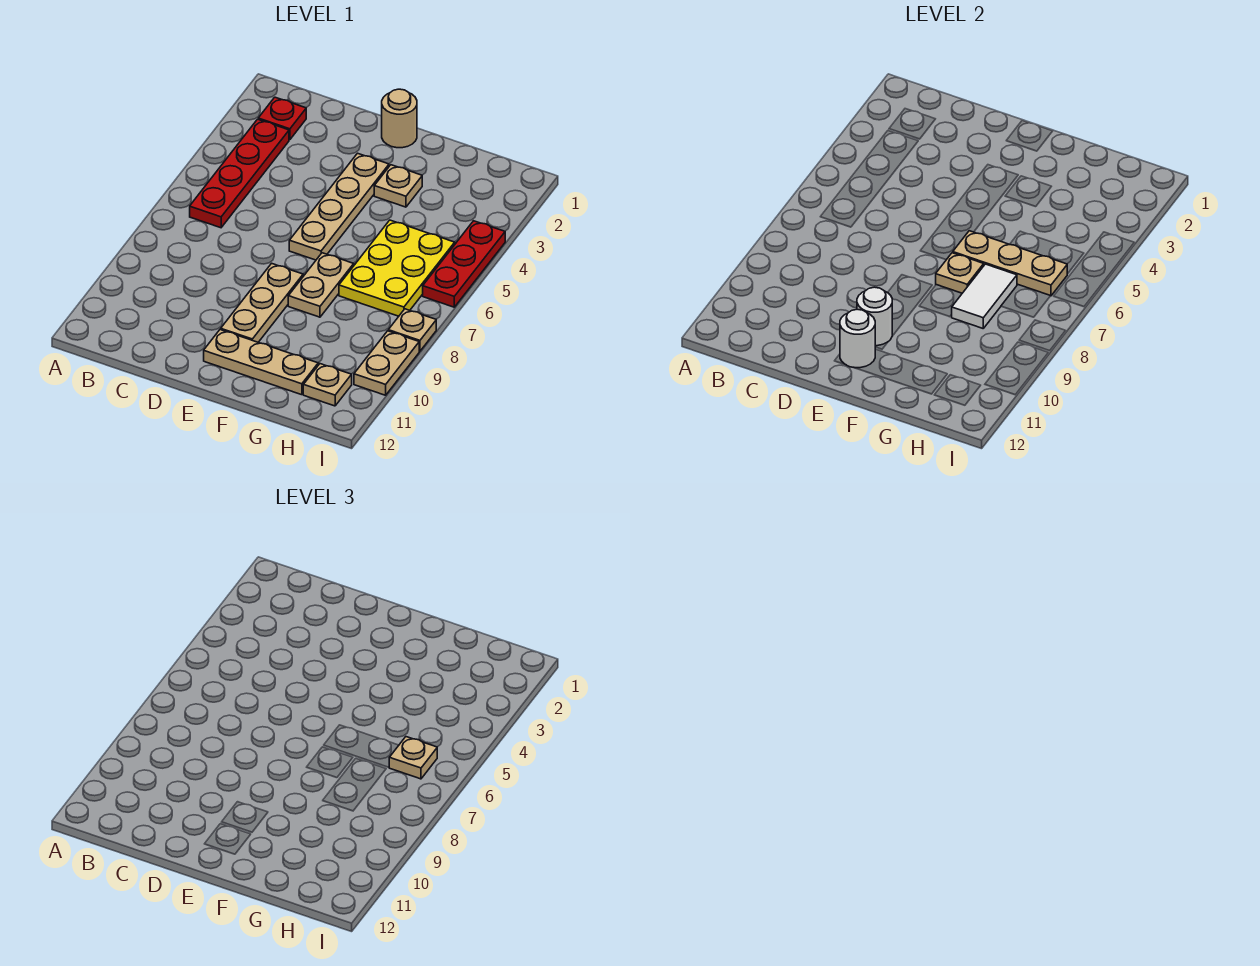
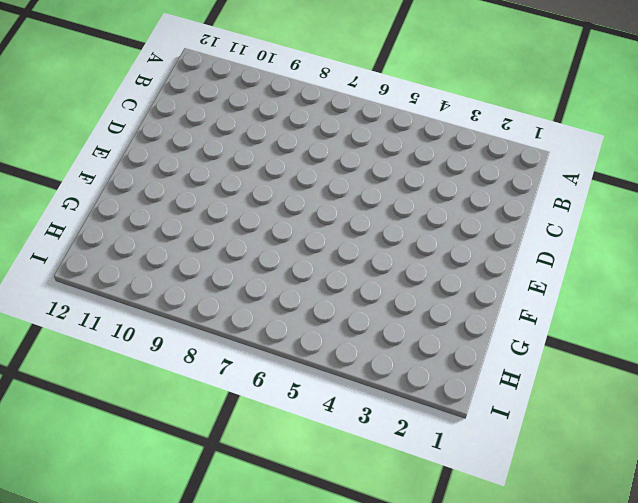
none -> red 1x1 plate [258,97,306,140]
none -> red 1x4 plate [190,119,289,228]
none -> tan 1x1 round brick [382,89,417,148]

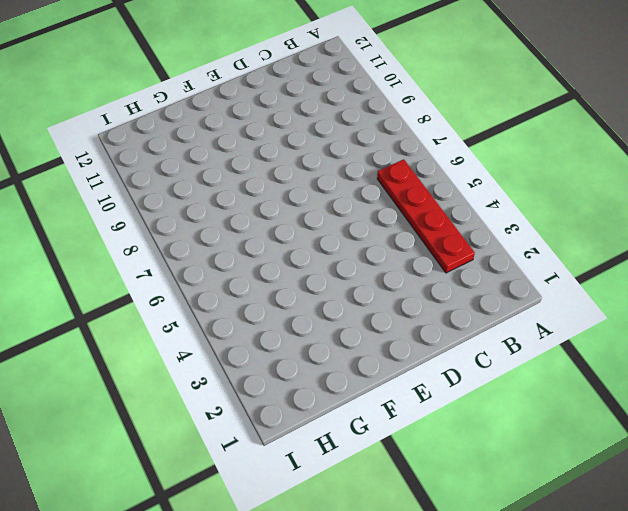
none -> red 1x1 plate [258,97,306,140]
none -> tan 1x1 round brick [382,89,417,148]
none -> tan 1x4 plate [289,153,389,260]

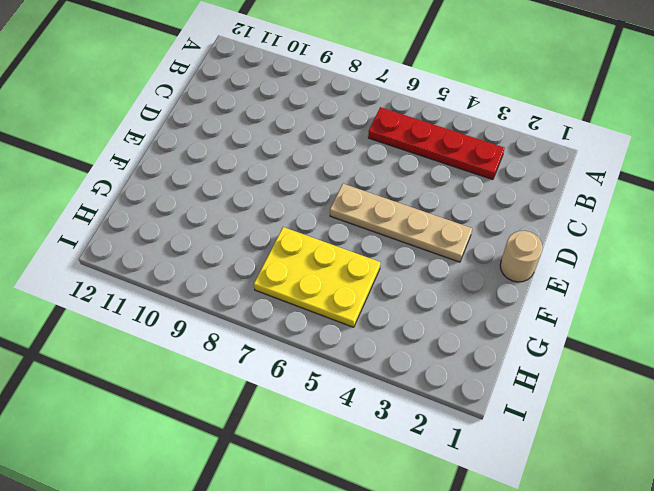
none -> red 1x1 plate [258,97,306,140]
none -> tan 1x3 plate [221,263,303,342]
none -> tan 1x3 plate [204,329,318,395]

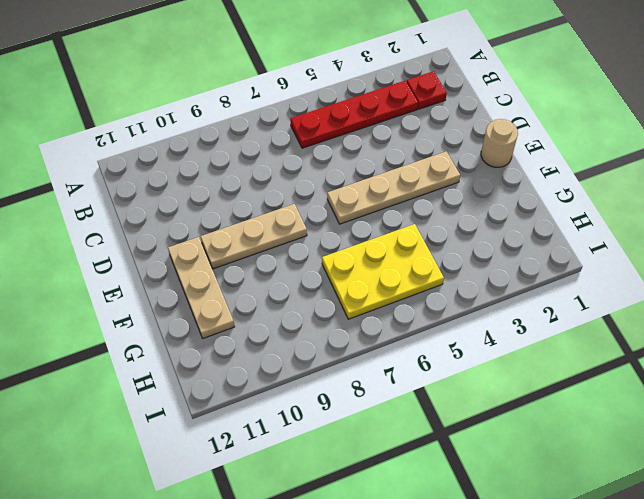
none -> tan 1x1 plate [374,165,422,207]
none -> tan 1x2 plate [288,253,354,317]
none -> tan 1x1 plate [303,364,352,406]

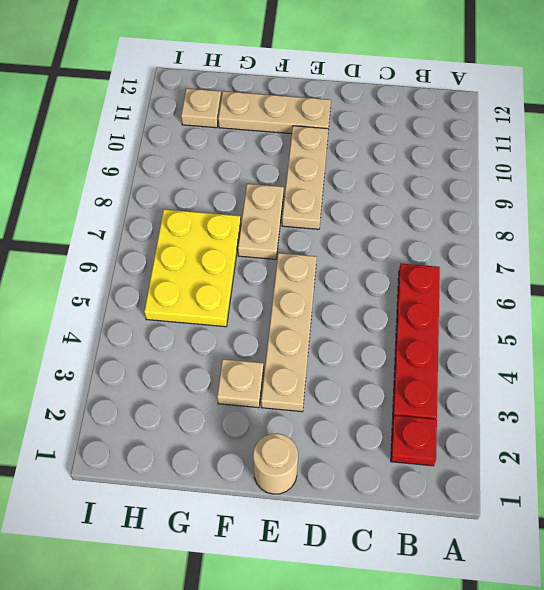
none -> red 1x3 plate [423,221,505,307]
none -> tan 1x1 plate [388,309,436,351]
none -> tan 1x2 plate [354,331,419,395]

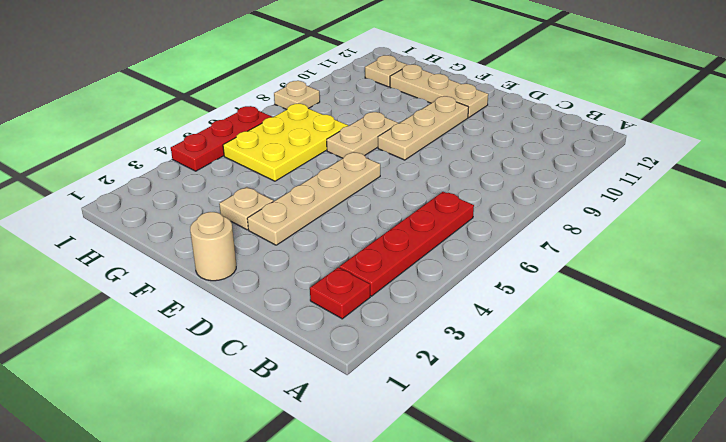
none -> tan 1x2 plate [354,331,419,395]
none -> white 1x1 round brick [857,287,892,346]
none -> white 1x1 round brick [840,309,875,368]

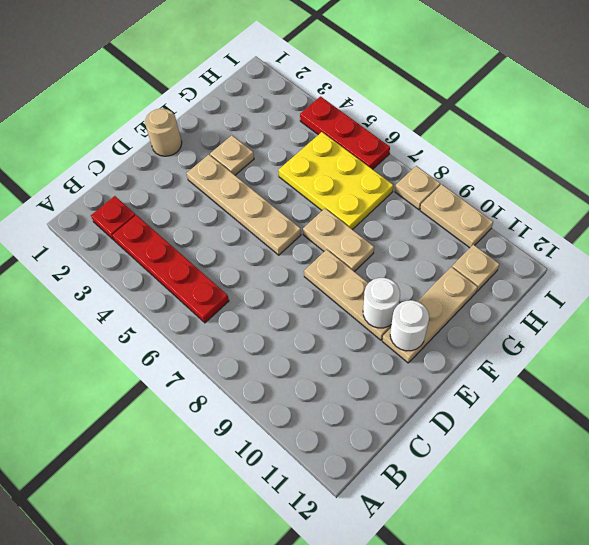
none -> tan 1x3 plate [953,231,1067,296]
none -> tan 1x1 plate [936,253,984,293]
none -> white 1x2 tile [952,264,1017,328]

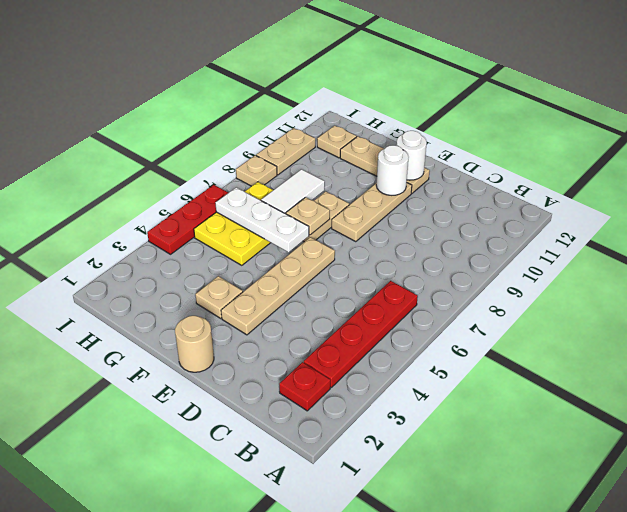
white 1x3 plate [215,187,309,252] -> tan 1x3 plate [953,231,1067,296]
none -> tan 1x1 plate [389,737,437,779]

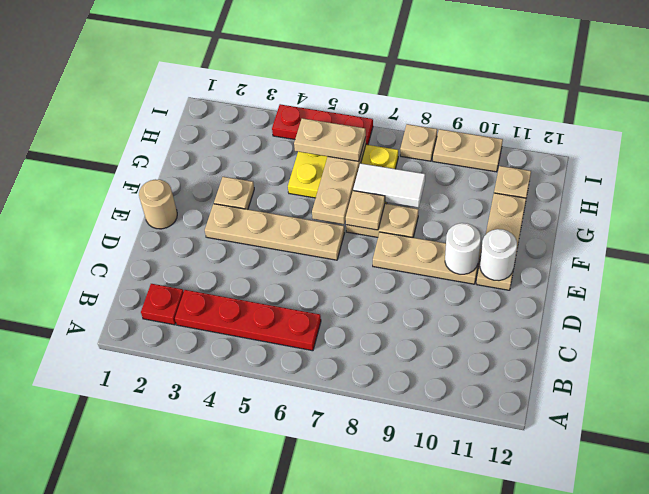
tan 1x2 plate [294,118,366,161] -> tan 1x1 plate [389,737,437,779]

